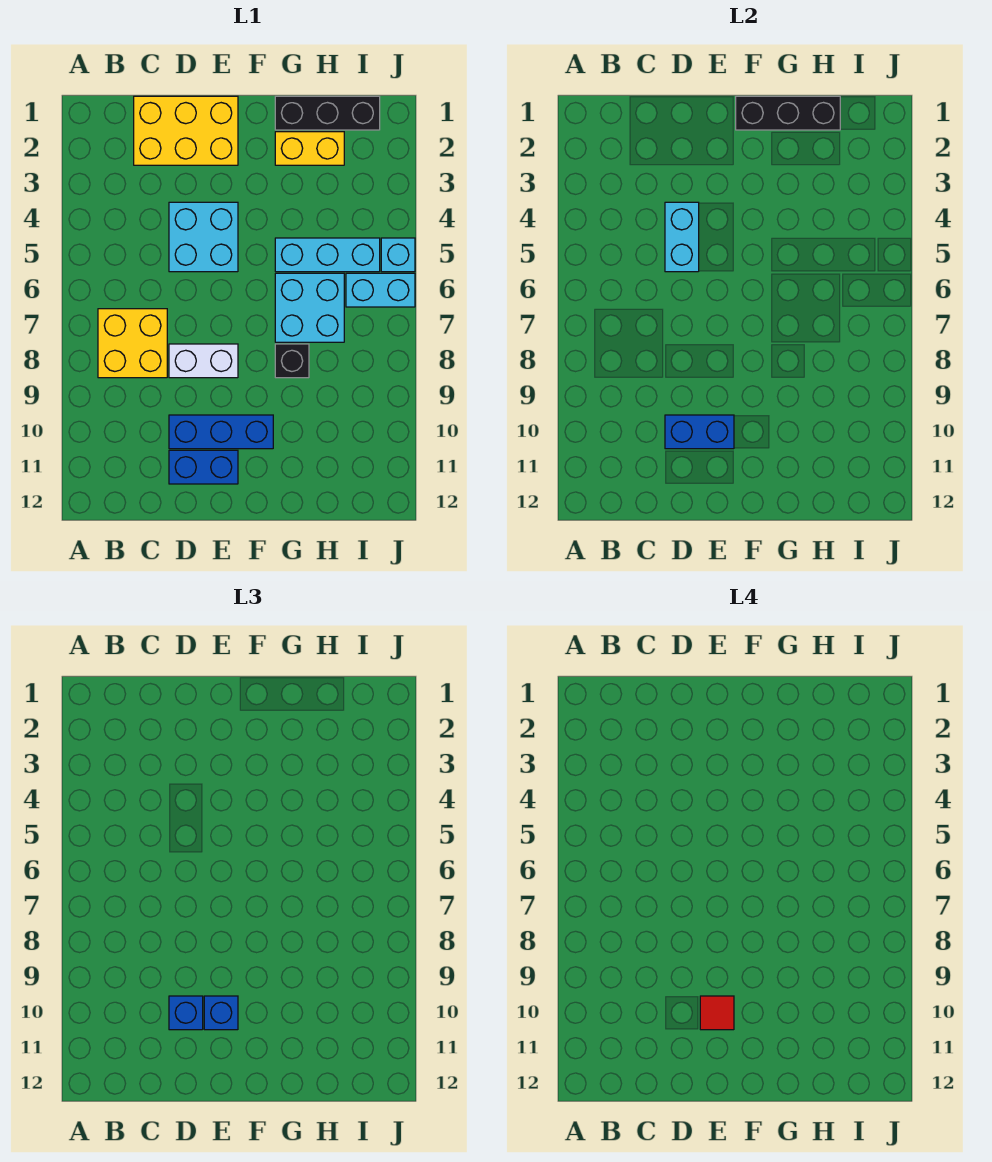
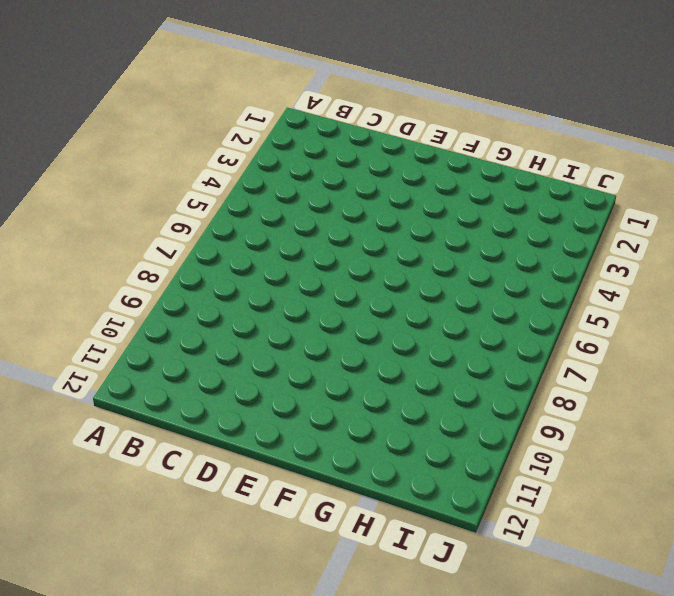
none -> yellow 2x2 brick [98,309,167,378]
none -> yellow 2x3 brick [134,96,238,165]
none -> cyan 2x2 brick [169,202,238,272]

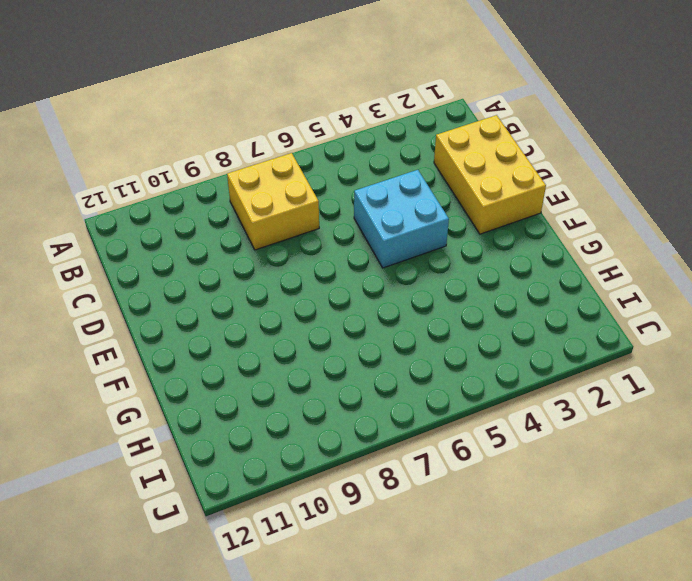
none -> white 1x2 brick [169,344,238,378]
none -> blue 1x3 brick [169,415,273,449]
none -> blue 1x2 brick [169,450,238,484]

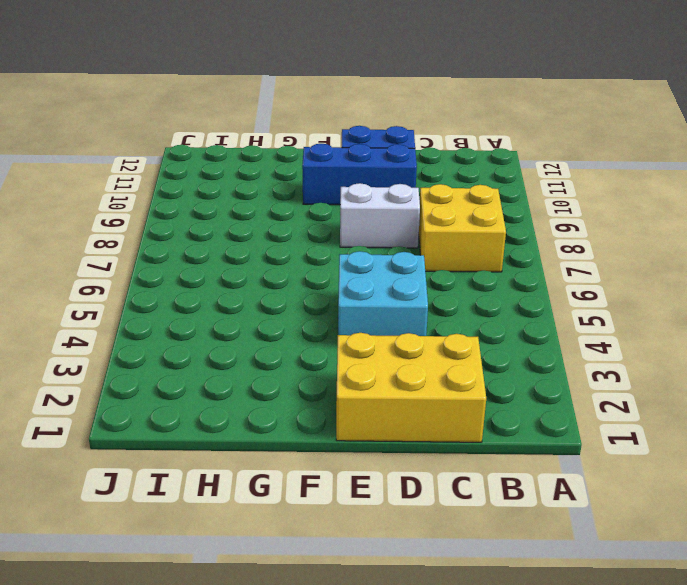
none -> black 1x3 brick [275,96,380,130]
none -> yellow 1x2 brick [275,132,344,165]
none -> cyan 1x3 brick [275,238,380,272]

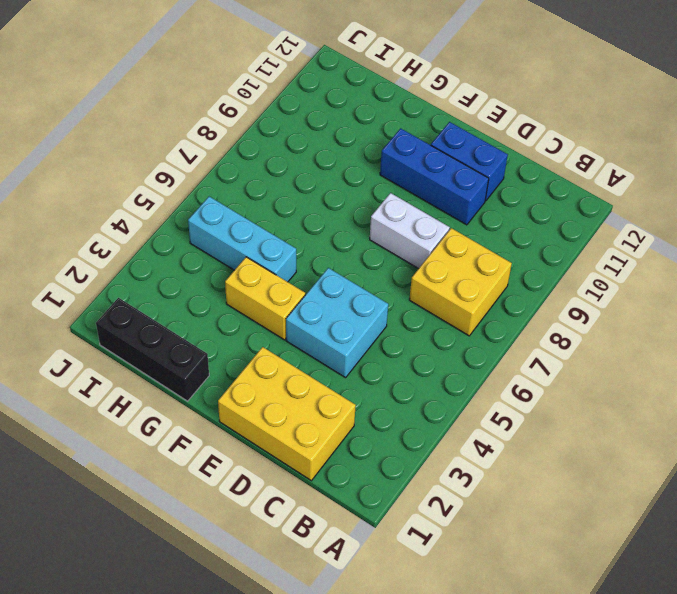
yellow 1x2 brick [225,257,305,340] -> yellow 1x2 brick moved to [275,132,344,165]
none -> cyan 2x2 brick [275,273,344,342]
none -> black 1x1 brick [275,344,309,378]
none -> cyan 1x2 brick [346,273,415,307]

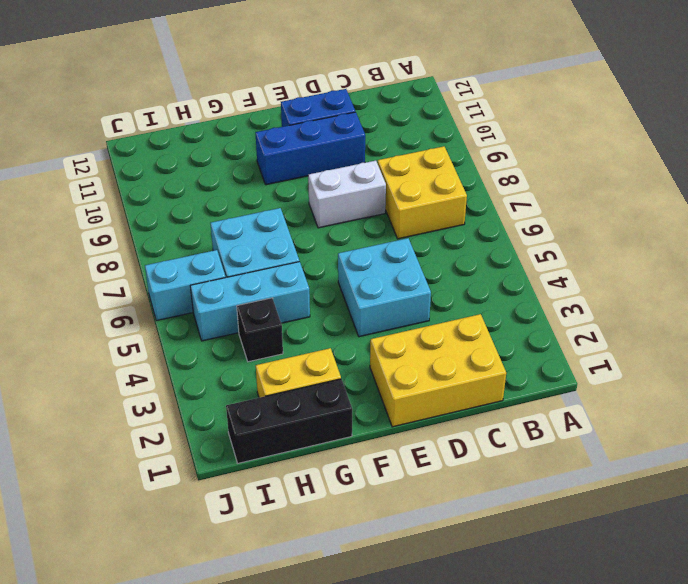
black 1x1 brick [237,298,283,362] -> black 1x1 brick moved to [275,344,309,378]
none -> cyan 1x1 brick [381,238,415,272]
none -> cyan 1x2 brick [665,202,699,272]
none -> blue 1x2 brick [665,415,734,449]

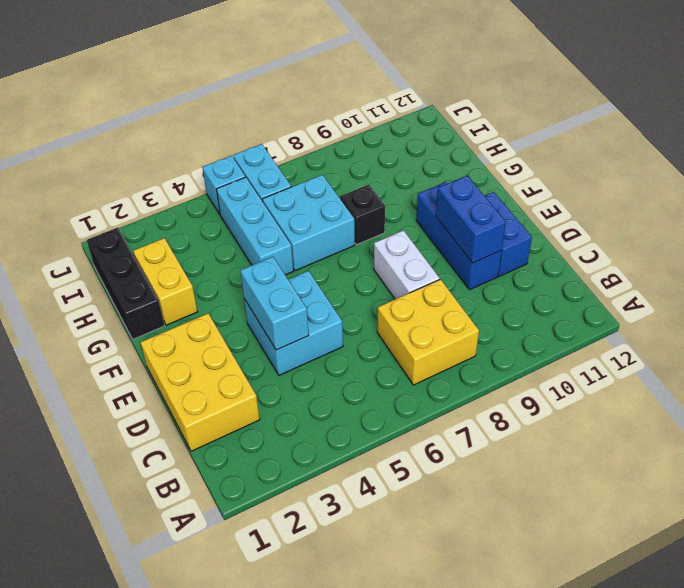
cyan 1x2 brick [240,257,309,350] -> cyan 1x2 brick turned to [665,202,699,272]
none -> black 1x3 brick [736,96,840,130]
none -> blue 1x1 brick [169,996,203,1030]
none -> blue 1x1 brick [204,996,238,1030]

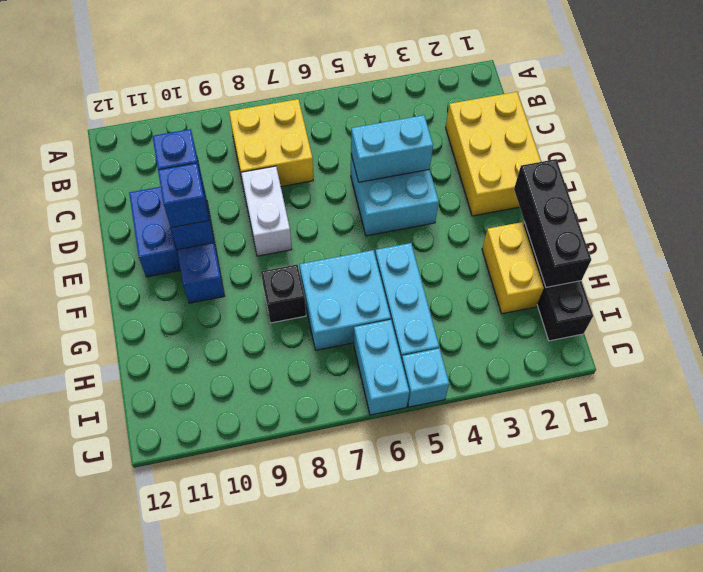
none -> red 1x1 tile [700,996,734,1030]

